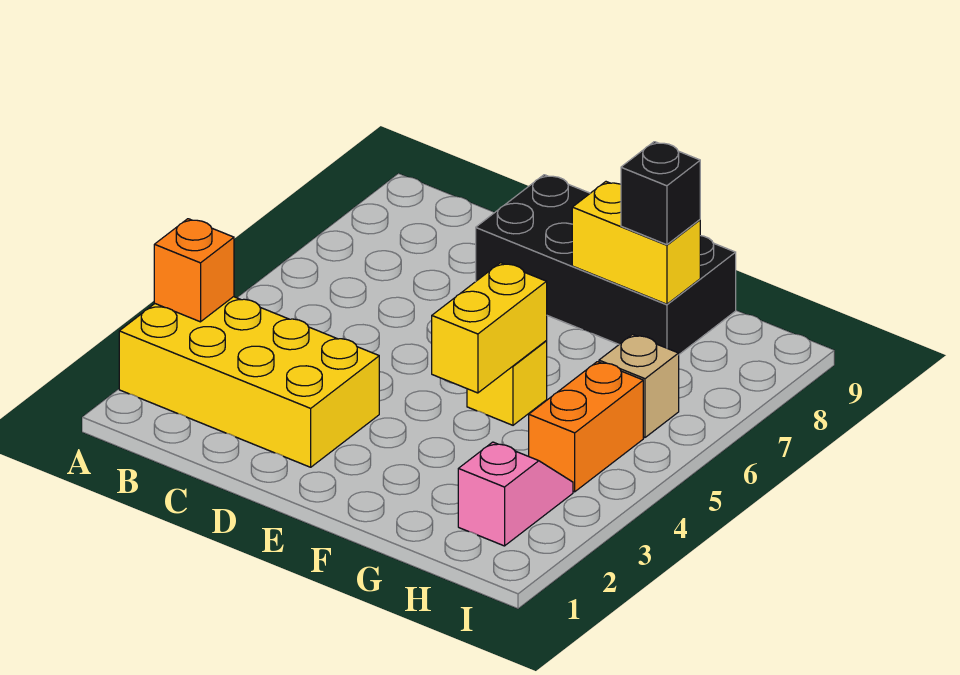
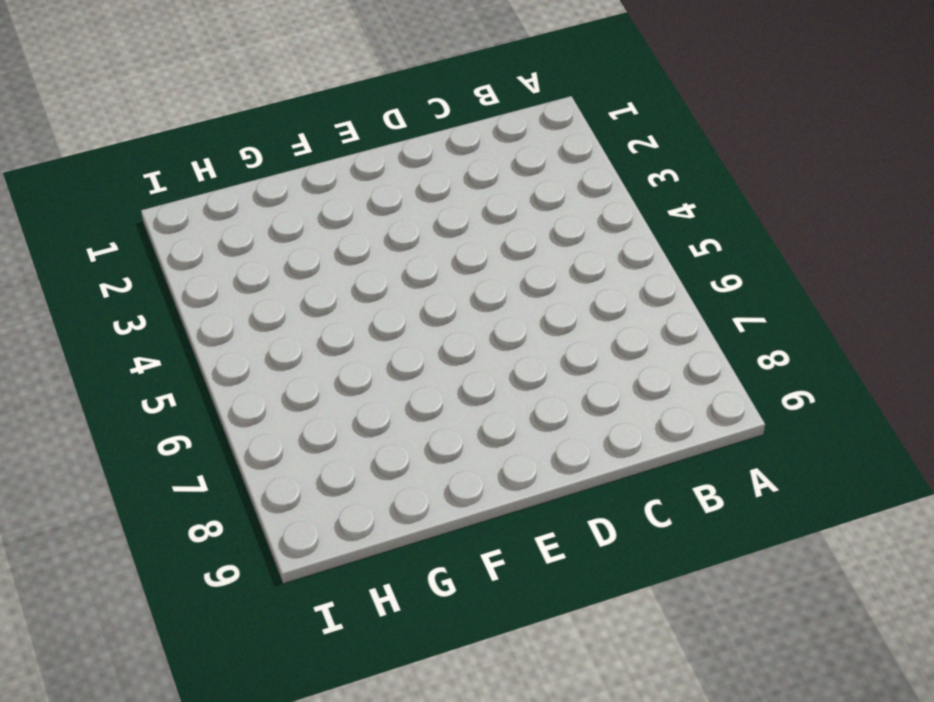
none -> yellow 2x4 brick [119,297,379,467]
none -> black 2x4 brick [476,175,736,354]

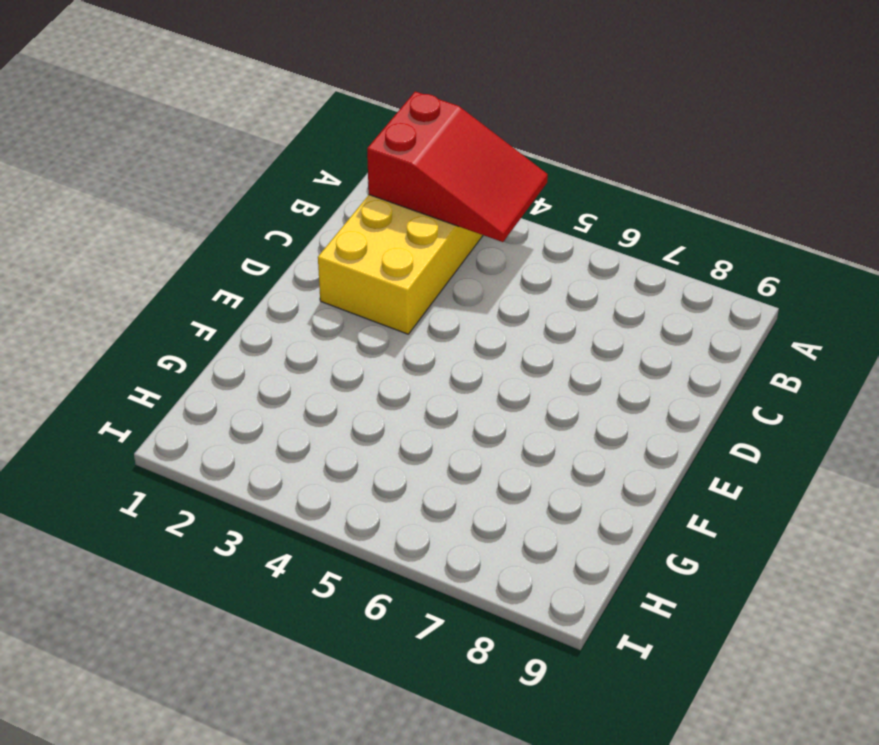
red 2x3 slope [367,91,548,242] -> orange 1x1 brick [154,219,234,322]
none -> black 2x4 brick [476,175,736,354]
none -> yellow 1x1 brick [467,341,547,425]

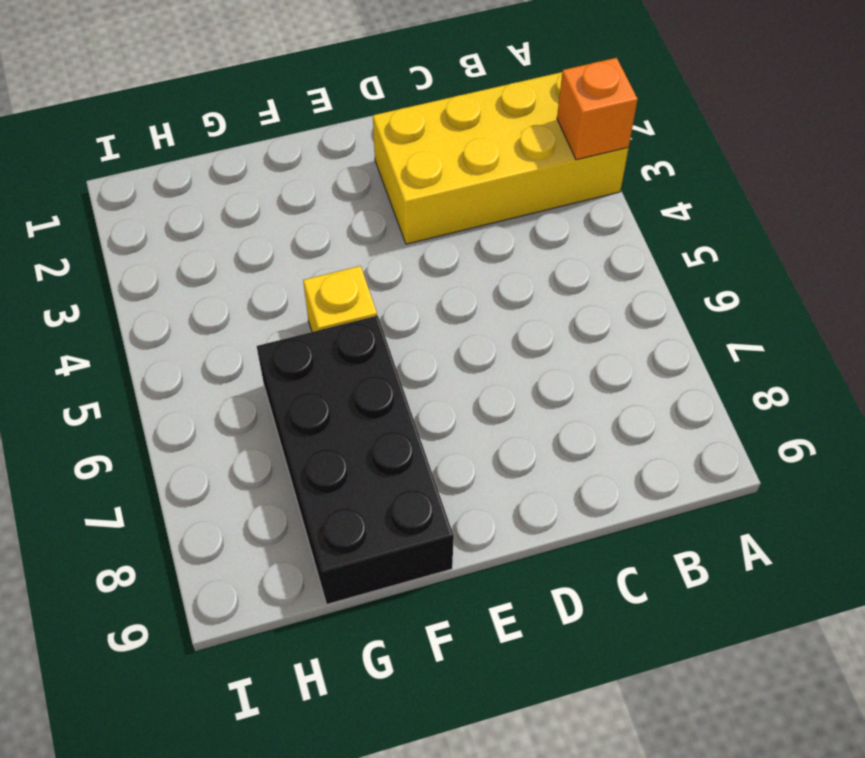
black 2x4 brick [257,316,454,604] -> black 2x4 brick turned to [476,175,736,354]
none -> pink 1x2 slope [458,442,573,546]
none -> orange 1x2 brick [529,362,643,492]

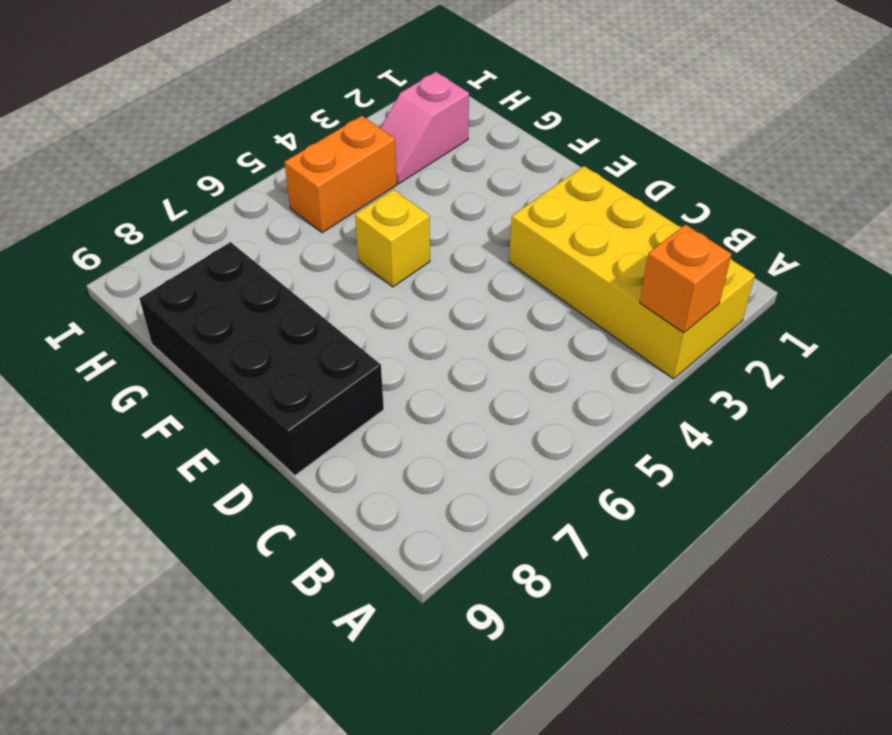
none -> tan 1x1 brick [599,335,679,438]
none -> yellow 1x2 brick [432,263,547,393]

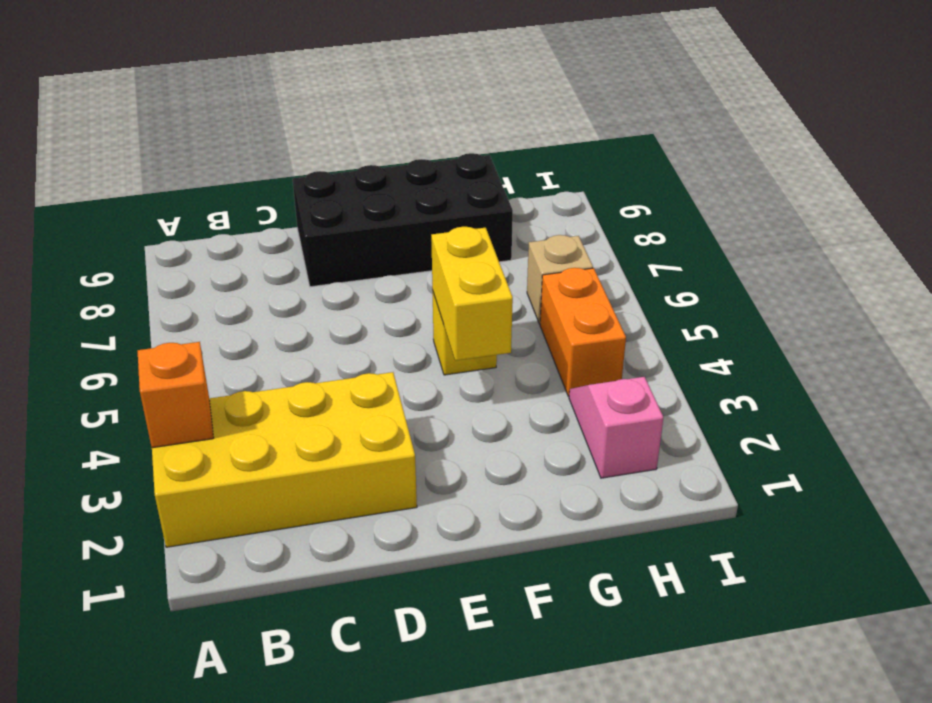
none -> yellow 1x2 brick [572,182,700,304]
none -> black 1x1 brick [621,142,700,245]

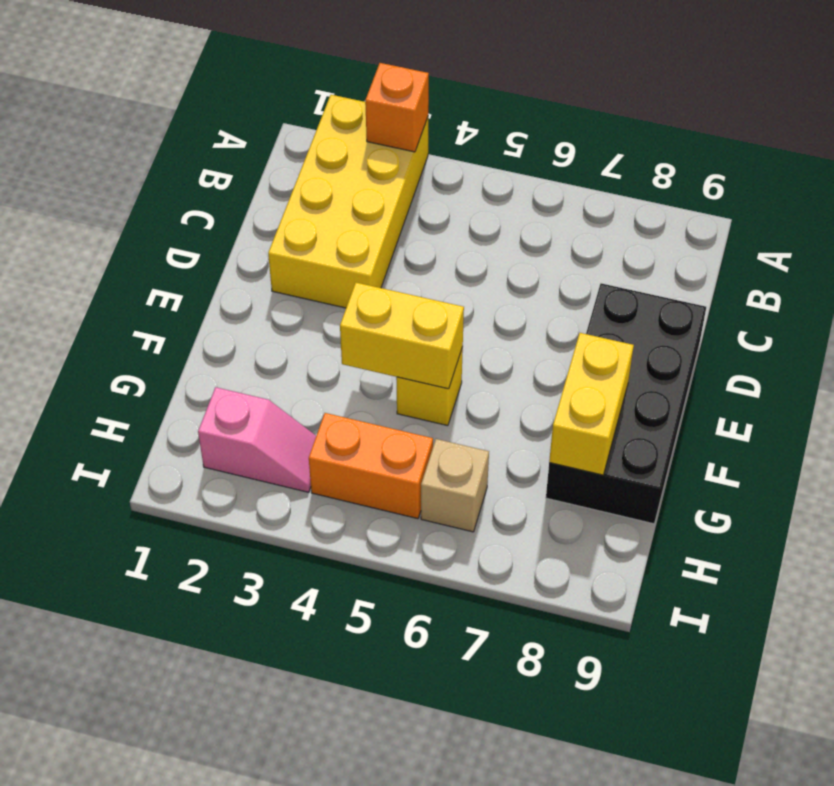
none -> black 1x1 brick [621,142,700,245]

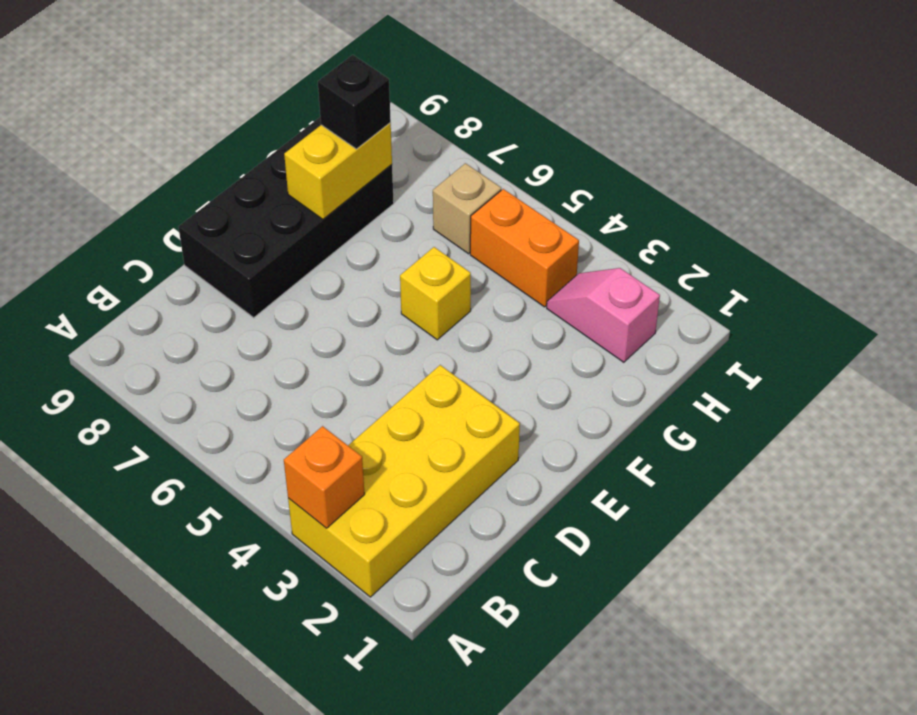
none -> yellow 1x2 brick [432,263,547,393]

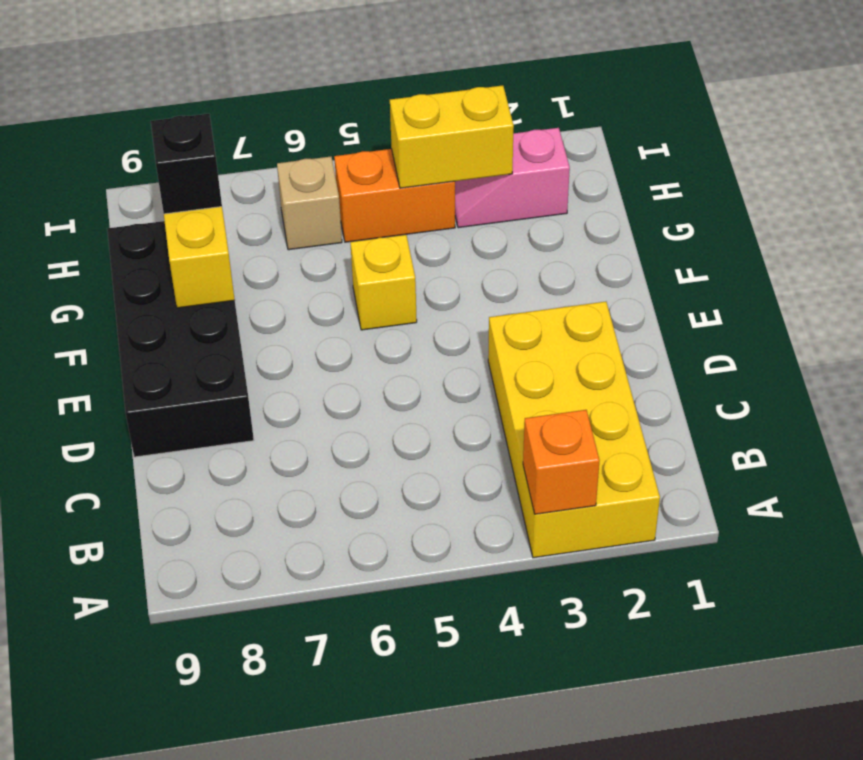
yellow 1x2 brick [390,85,514,188] -> yellow 1x2 brick moved to [432,263,547,393]

